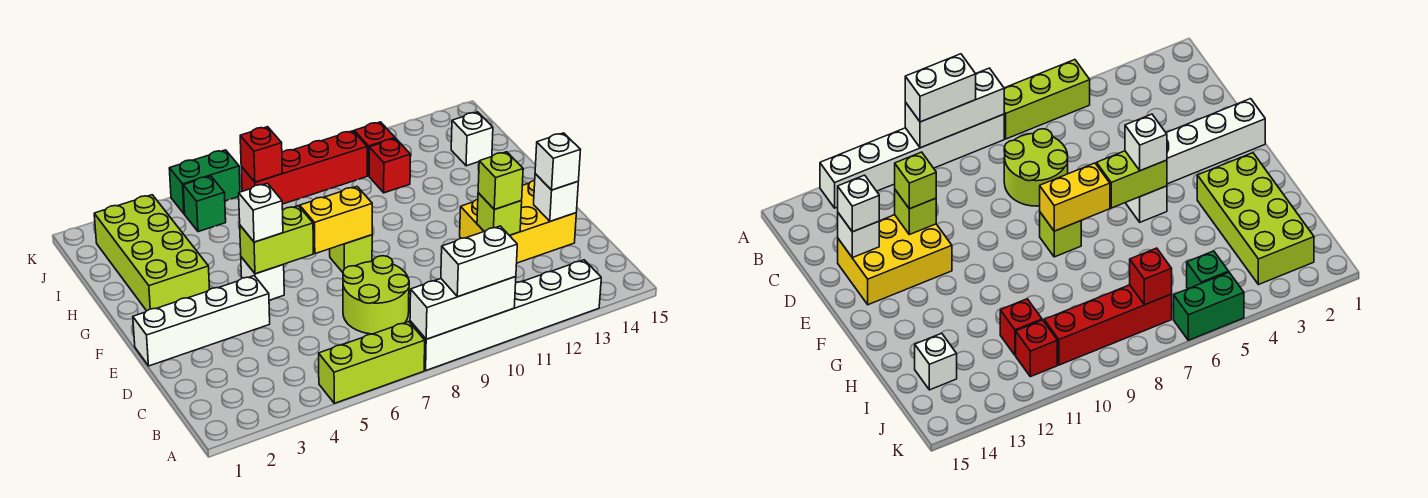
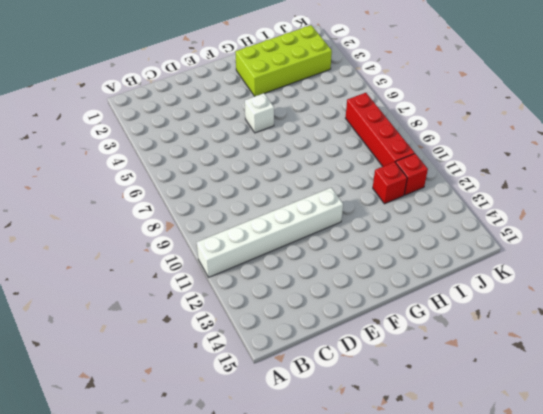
white 1x6 brick [196,188,343,277] -> white 1x6 brick turned to [410,260,601,370]
none -> lime 1x3 brick [319,322,425,403]
none -> lime 2x2 round brick [343,256,409,334]
none -> yellow 2x3 brick [460,180,576,263]

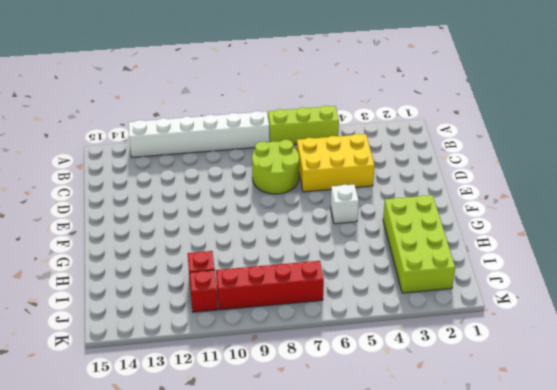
yellow 2x3 brick [297,134,374,192] -> yellow 2x3 brick moved to [460,180,576,263]
none -> white 1x4 brick [133,276,270,366]
none -> lime 1x1 brick [330,235,372,272]
none -> white 1x1 brick [451,112,493,166]

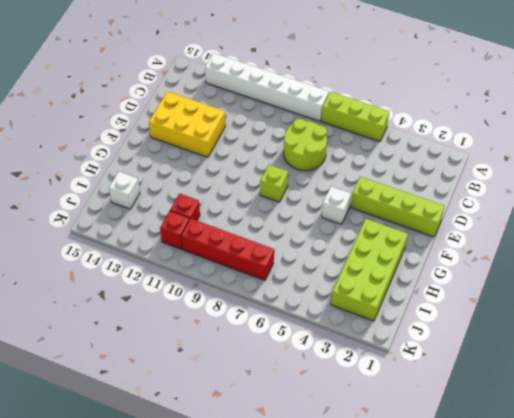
lime 1x4 brick [351,177,444,237] -> white 1x4 brick [133,276,270,366]
none -> green 1x1 brick [183,176,226,232]
none -> green 1x2 brick [169,150,240,214]
none -> white 1x3 brick [410,277,516,339]

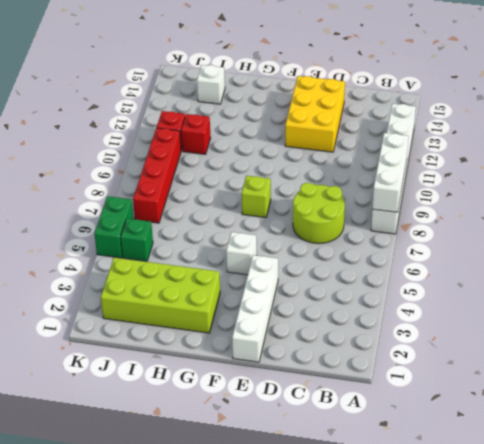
none -> lime 1x3 brick [319,322,425,403]
none -> lime 1x1 brick [477,193,522,235]
none -> white 1x1 brick [534,174,578,221]

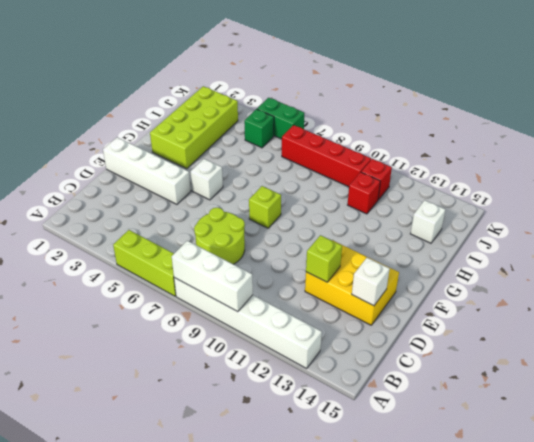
none -> lime 1x2 brick [240,206,313,274]
none -> yellow 1x2 brick [300,187,372,254]
none -> red 1x1 brick [240,127,282,182]

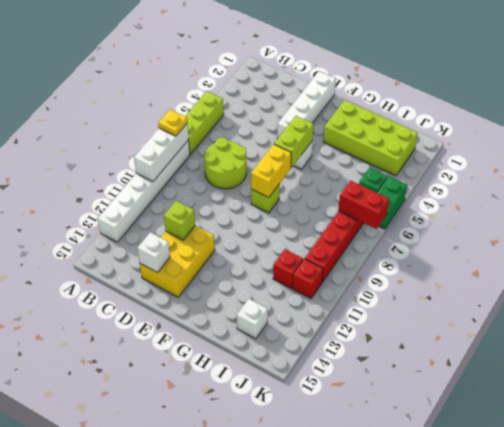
yellow 1x1 plate [158,109,187,136] -> none
red 1x2 brick [338,180,389,229] -> red 1x1 brick [240,127,282,182]
none -> white 1x2 brick [441,226,517,297]
none -> lime 1x1 brick [478,152,523,209]
none -> white 1x1 brick [535,133,580,190]

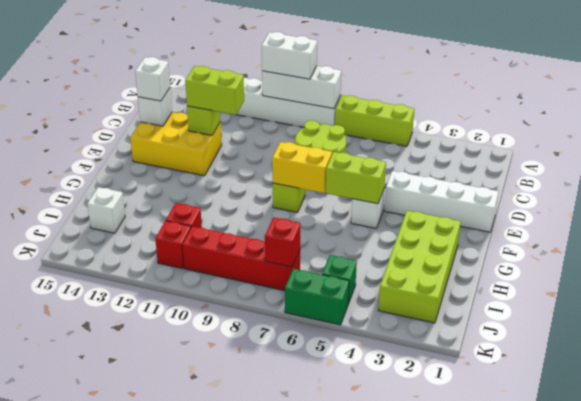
lime 1x2 brick [185,66,244,115] -> lime 1x1 brick [478,152,523,209]
none -> white 1x1 brick [239,183,283,242]

